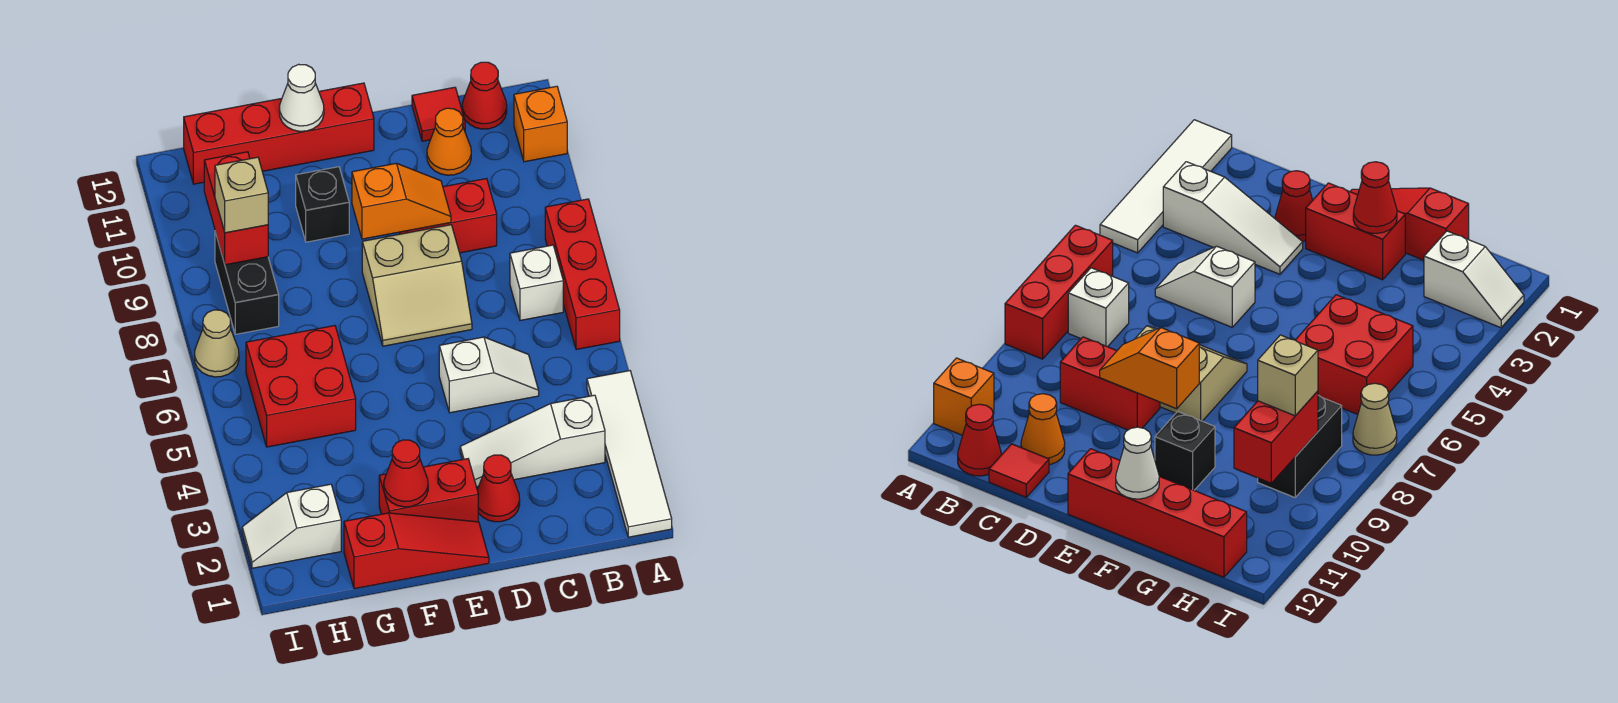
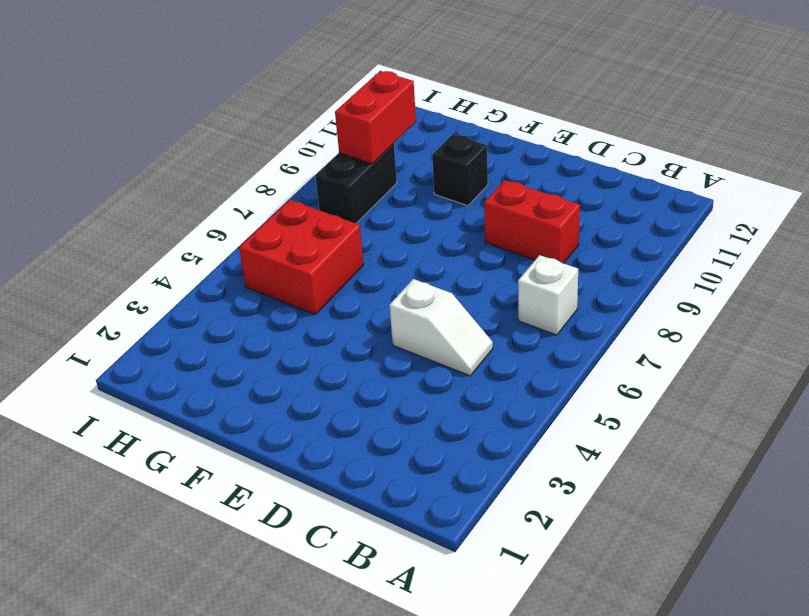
none -> white 1x4 tile [587,371,672,537]
none -> red 1x3 brick [545,199,620,350]
none -> orange 1x1 brick [514,86,567,162]

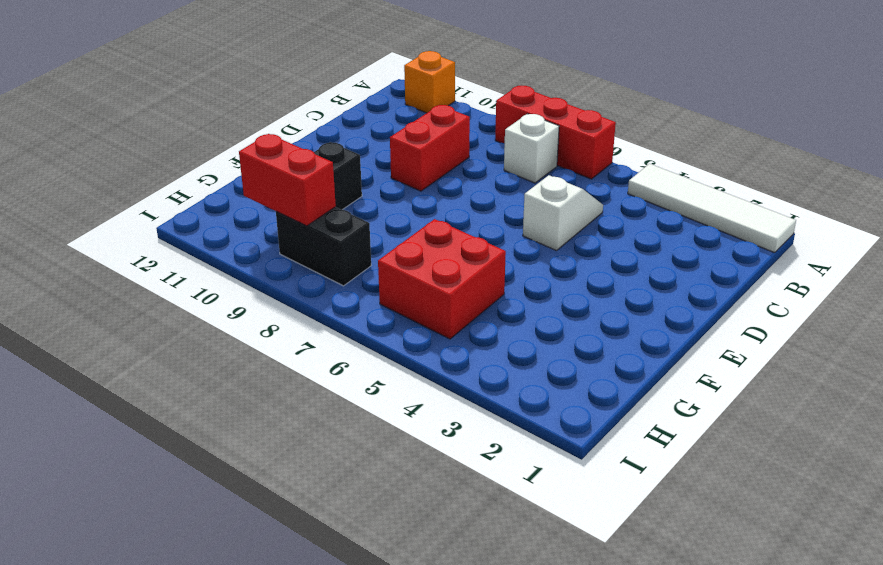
none -> white 1x3 slope [460,395,605,487]
none -> red 1x1 cone [462,62,507,129]
none -> orange 1x1 cone [427,108,471,175]

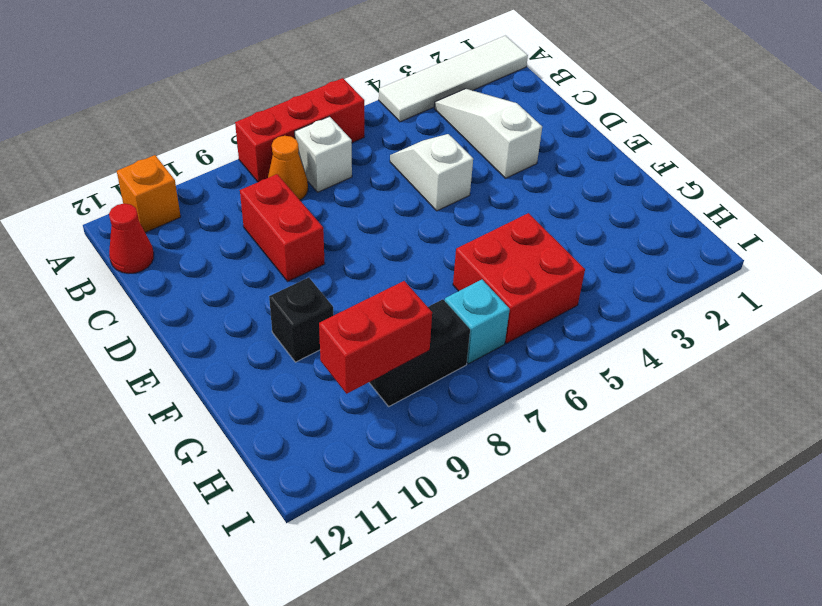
white 1x3 slope [434,89,542,178] -> white 1x3 slope turned to [460,395,605,487]
orange 1x1 cone [268,136,308,200] -> orange 1x1 cone moved to [427,108,471,175]
cyan 1x1 brick [445,280,510,364] -> none
none -> red 1x1 tile [412,87,465,141]
none -> red 1x1 cone [477,455,520,522]
none -> tan 2x2 slope [362,225,472,346]

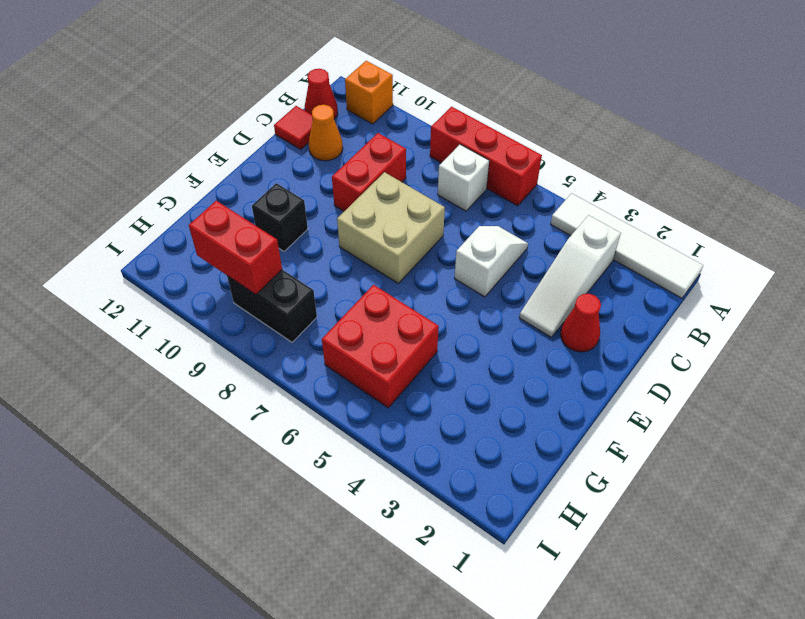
tan 2x2 brick [337,172,445,283] -> tan 2x2 slope [362,225,472,346]
none -> red 1x3 slope [344,513,489,589]
none -> red 1x2 brick [379,459,478,522]
none -> red 1x4 brick [184,83,374,184]

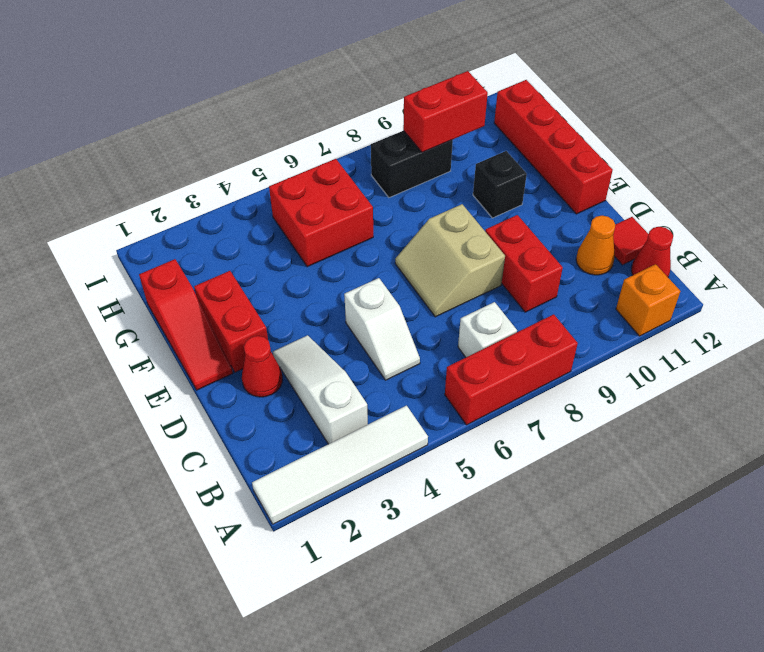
none -> white 1x2 slope [242,484,341,568]
none -> tan 1x1 cone [195,310,239,377]
none -> orange 1x2 slope [352,163,451,239]

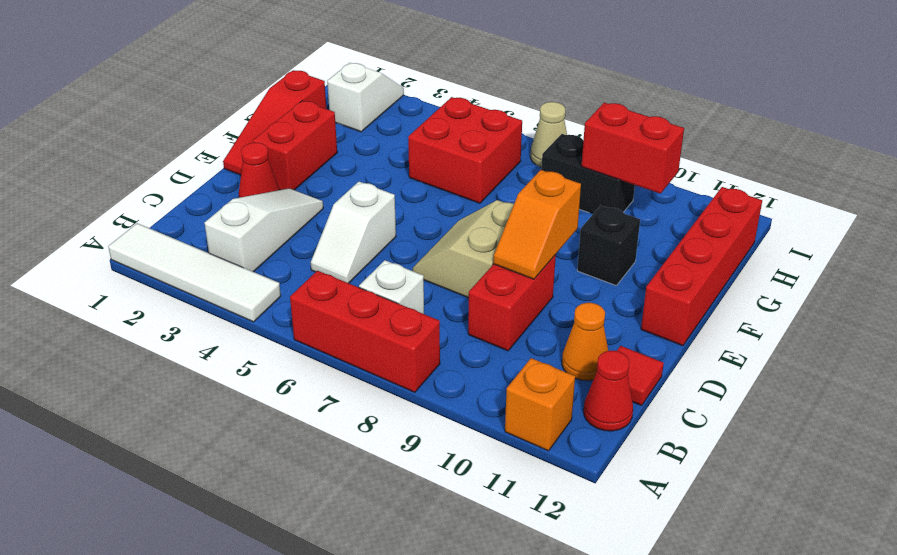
none -> red 1x1 cone [384,440,428,507]
none -> white 1x1 cone [279,64,324,131]
none -> tan 1x1 brick [215,157,268,233]

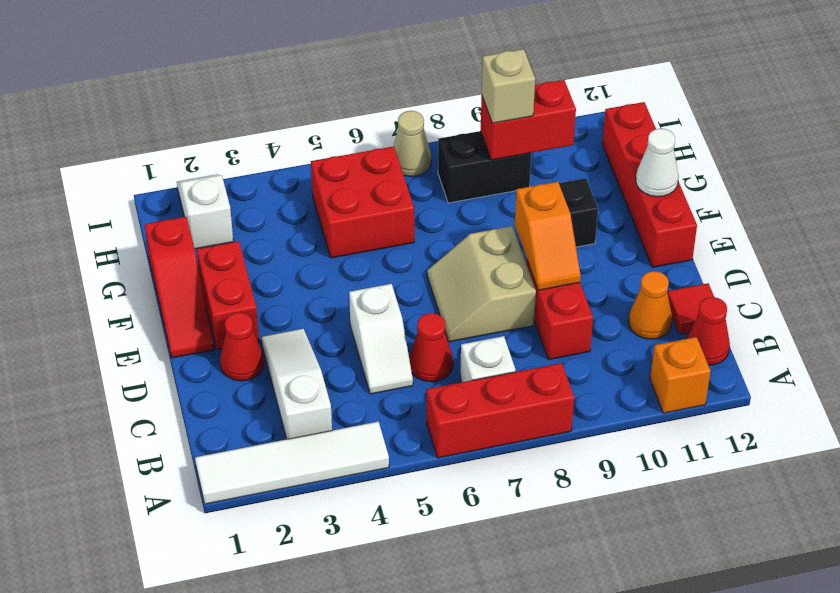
red 1x1 cone [409,313,453,382] -> red 1x1 cone moved to [384,440,428,507]

